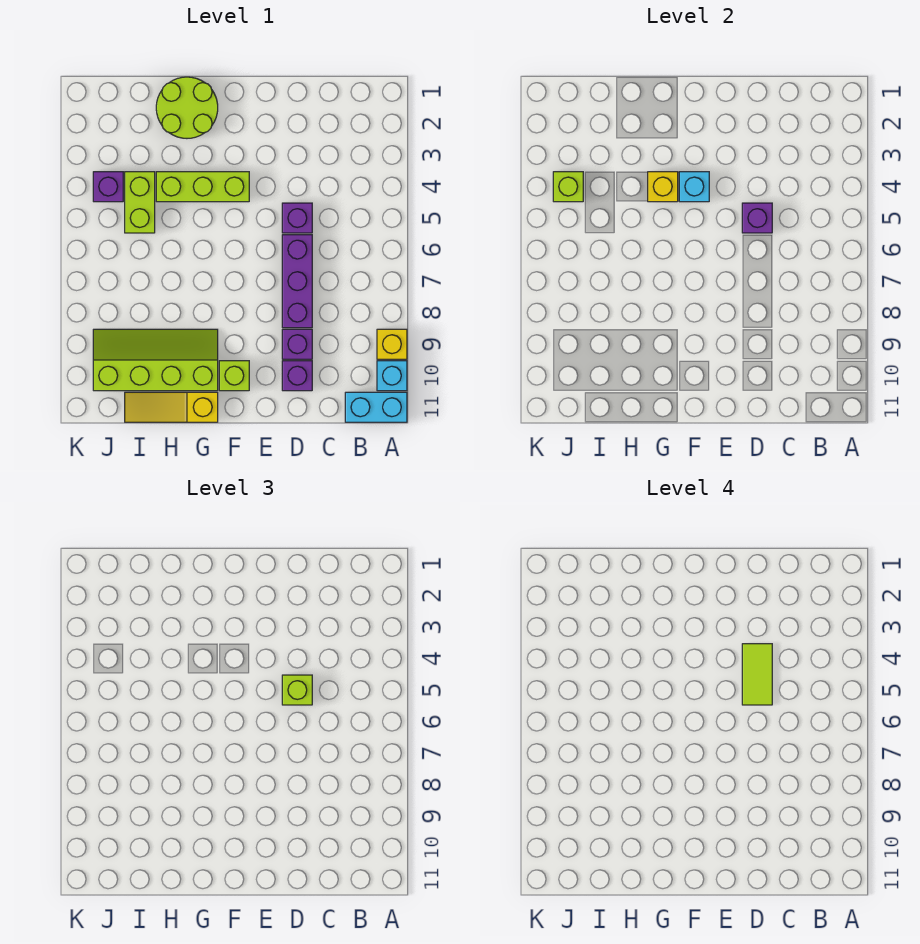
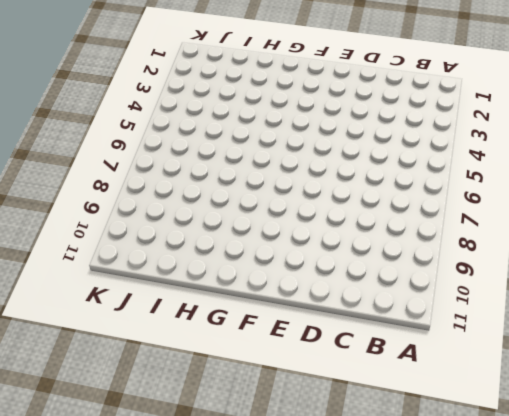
none -> yellow 1x1 brick [377,329,407,359]
none -> cyan 1x1 brick [377,361,407,391]
none -> cyan 1x2 brick [345,392,407,422]

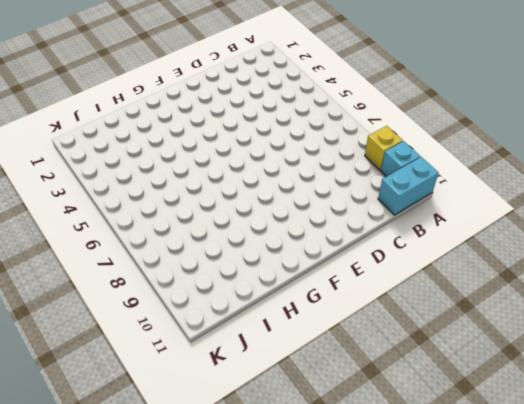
none -> purple 1x1 brick [282,203,312,233]
none -> purple 1x3 brick [282,235,312,328]
none -> purple 1x1 brick [282,329,312,359]

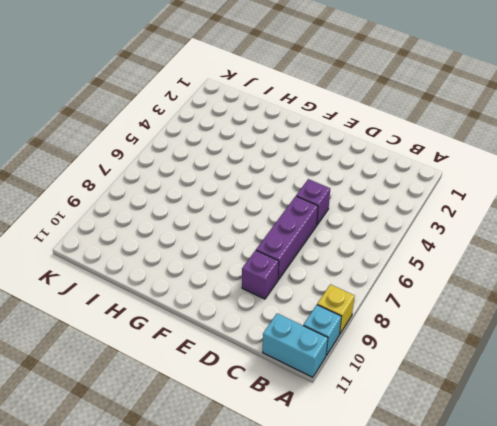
none -> purple 1x1 brick [282,361,312,391]
none -> lime 1x3 brick [156,172,249,202]
none -> lime 1x1 brick [219,361,249,391]

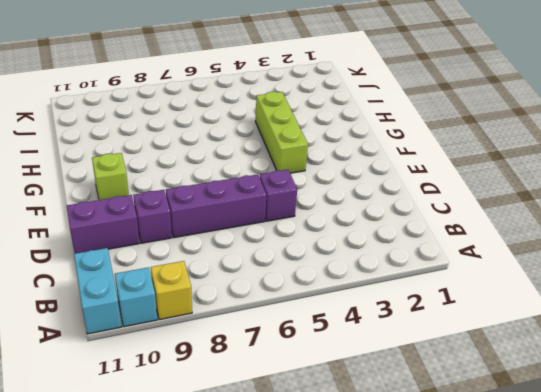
purple 1x2 brick [66,195,139,254] -> purple 1x1 brick [282,361,312,391]
none -> lime 2x2 round brick [156,77,218,138]
none -> lime 2x4 slope [93,329,218,391]
none -> yellow 1x3 slope [125,392,218,422]

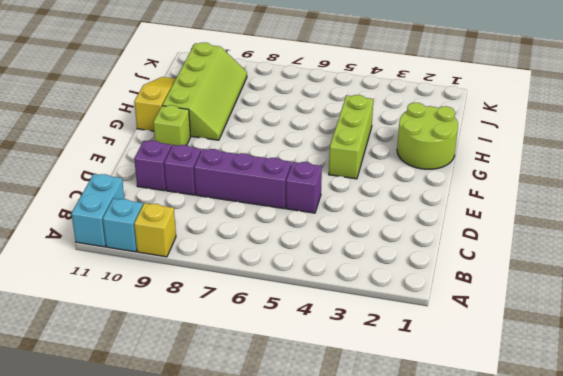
none -> lime 1x2 brick [125,172,155,233]
none -> purple 1x1 brick [93,172,123,202]
none -> purple 1x1 brick [742,203,772,233]

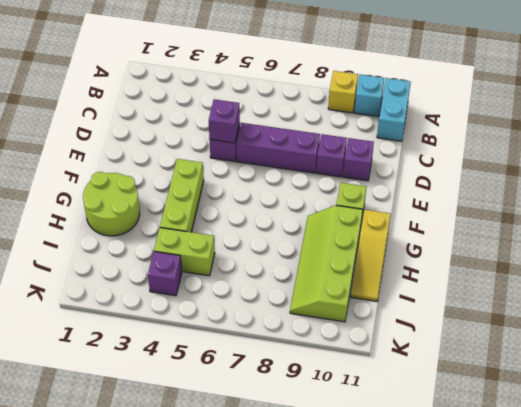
none -> cyan 1x1 brick [679,172,709,202]
none -> yellow 1x1 brick [648,172,678,202]
none -> lime 1x1 brick [553,172,583,202]

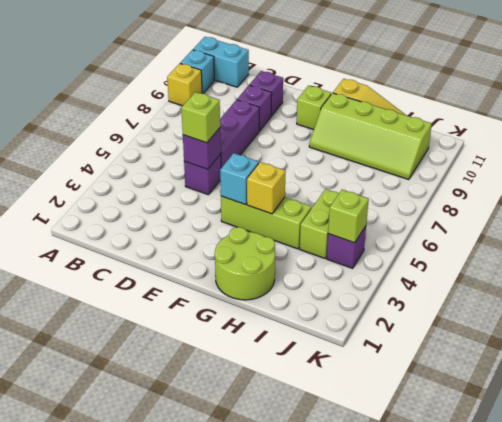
none -> lime 1x2 tile [742,644,772,705]

